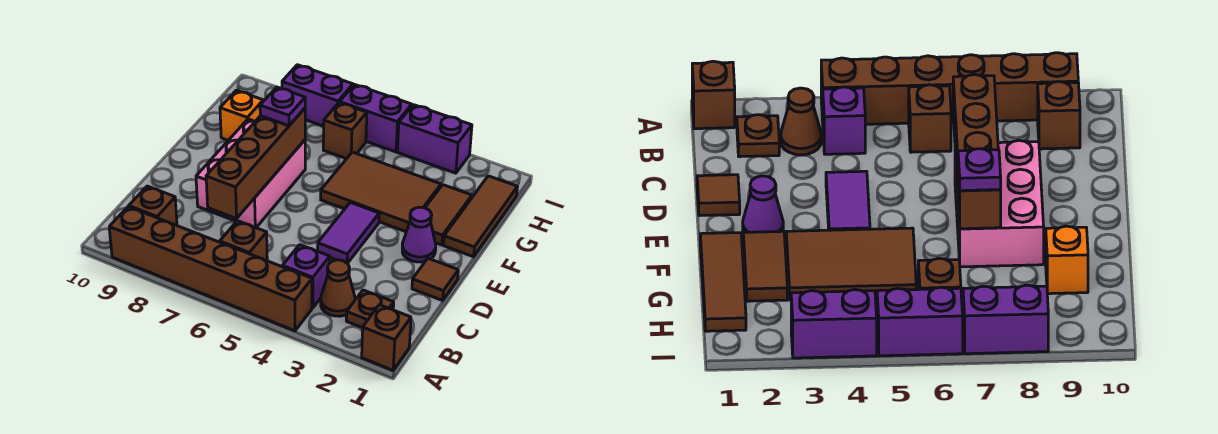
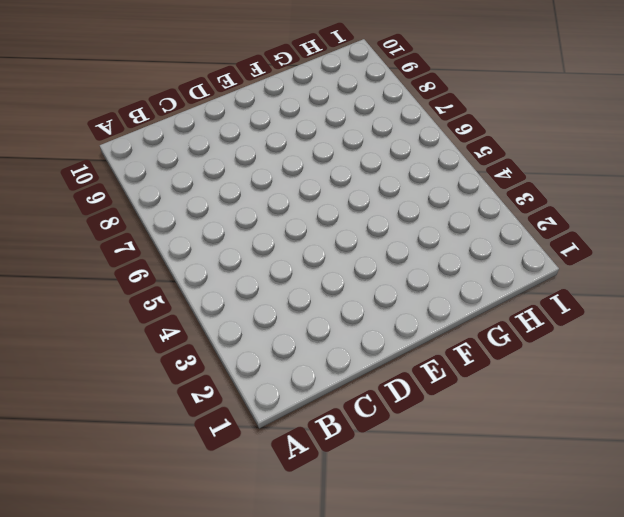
none -> brown 1x1 brick [362,305,411,370]
none -> brown 1x6 brick [109,207,312,331]
none -> brown 1x1 plate [346,290,394,328]

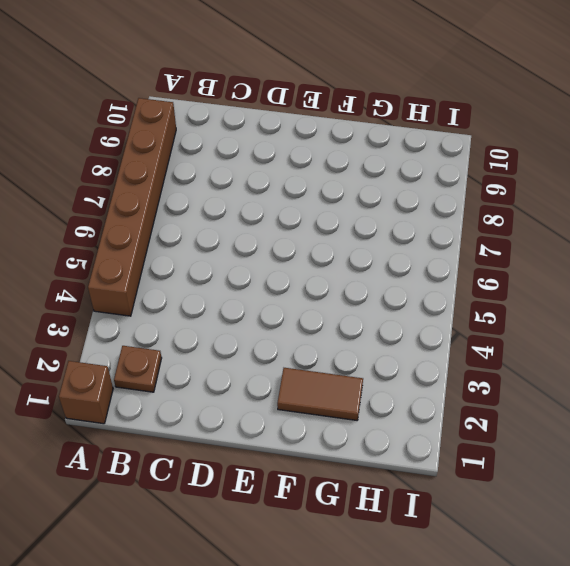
none -> brown 1x1 cone [321,260,355,316]
none -> purple 1x1 brick [283,245,330,308]
none -> brown 1x1 brick [220,221,267,261]

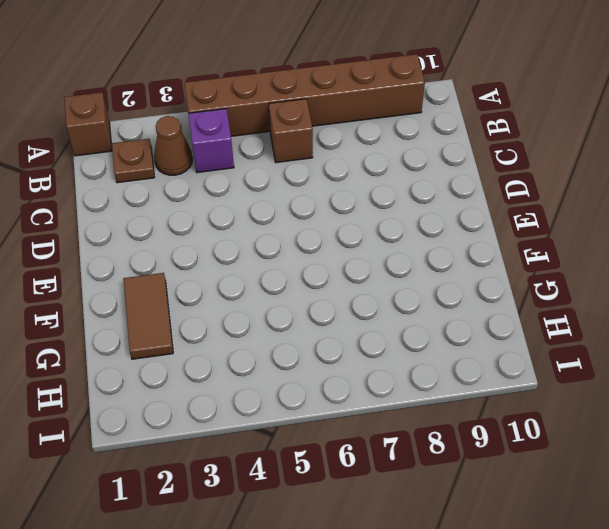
none -> brown 1x1 brick [129,186,177,226]
none -> brown 1x1 tile [412,258,458,300]
none -> purple 1x2 tile [318,202,379,263]

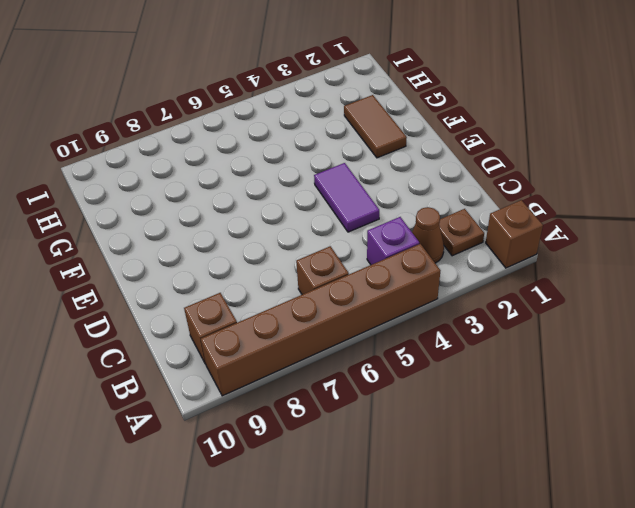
none -> brown 1x1 tile [412,258,458,300]
none -> pink 2x3 brick [196,119,305,228]
none -> purple 1x1 cone [402,207,436,262]

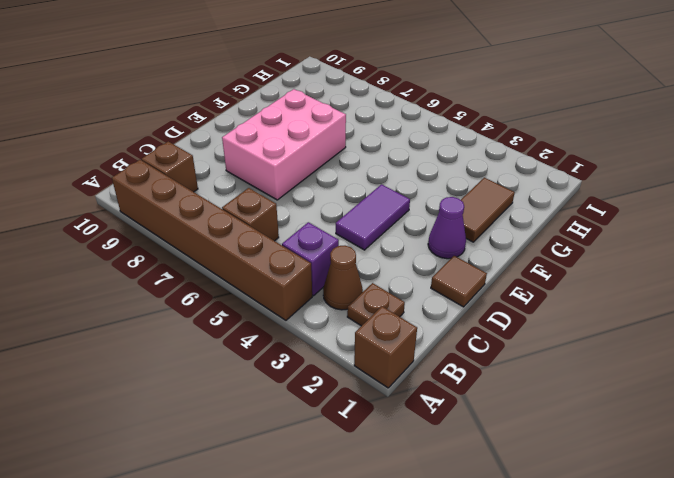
none -> brown 1x3 tile [443,176,517,257]
none -> brown 2x3 tile [321,152,441,232]
none -> orange 1x1 brick [220,90,263,140]

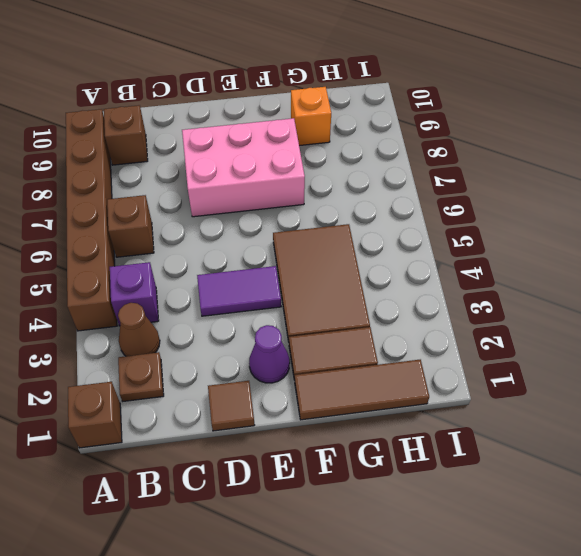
none -> brown 1x1 brick [323,103,367,159]
none -> purple 1x2 brick [398,105,472,173]
none -> purple 1x2 brick [340,84,412,152]

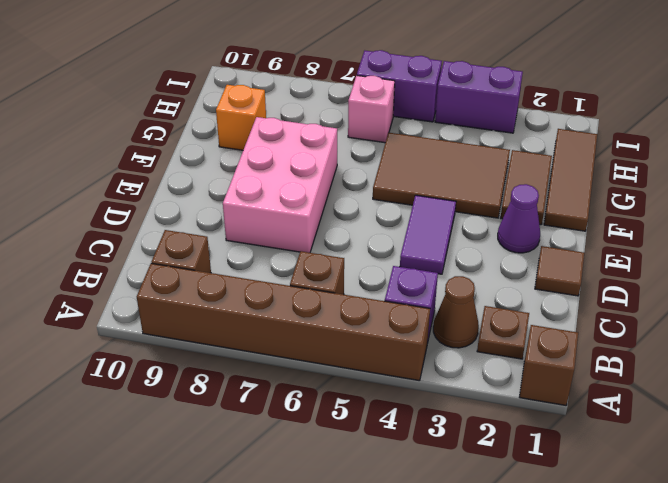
pink 1x1 brick [348,75,395,143] -> brown 1x1 brick [323,103,367,159]
none -> purple 1x2 brick [282,65,353,126]
none -> brown 1x4 brick [206,108,305,219]
none -> purple 1x1 plate [260,87,305,126]

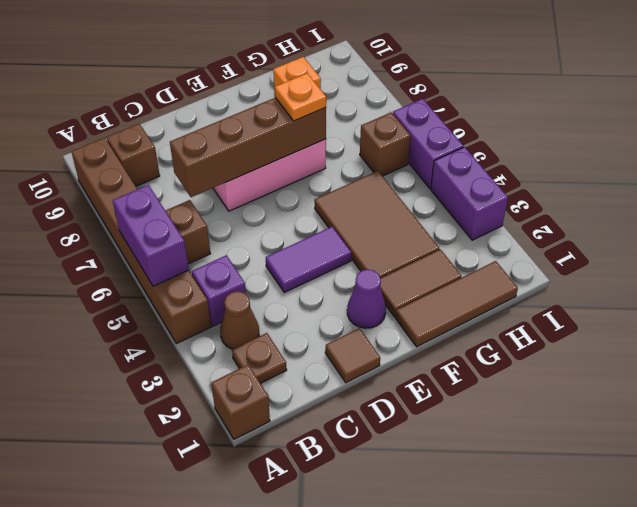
purple 1x2 brick [113,185,189,286] -> purple 1x2 brick moved to [282,65,353,126]
orange 1x1 plate [275,73,326,121] -> purple 1x1 plate [260,87,305,126]

